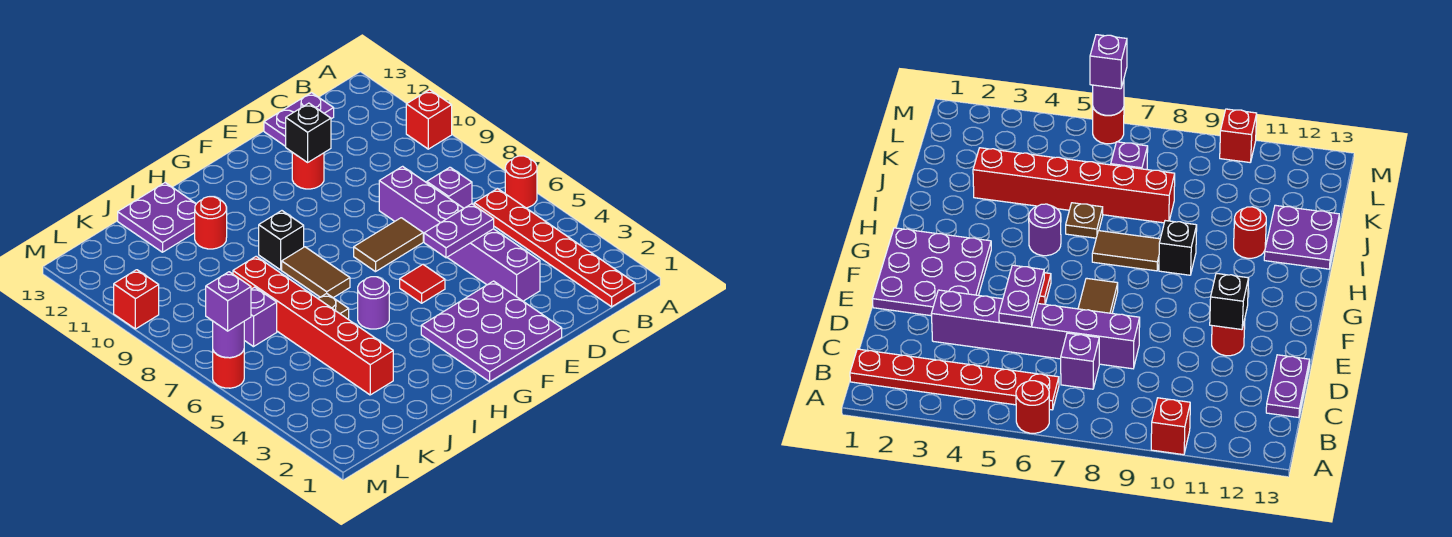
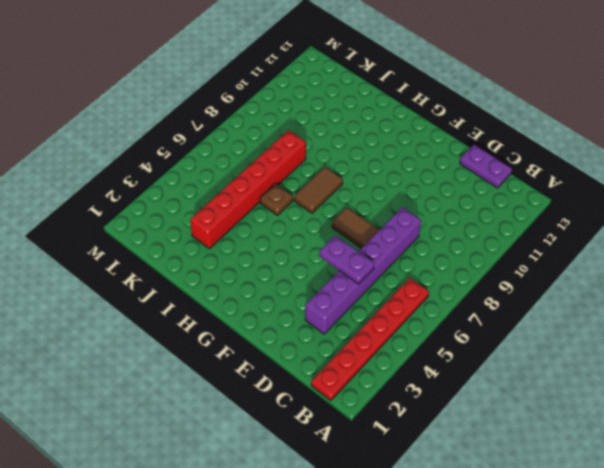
none -> red 1x1 round brick [505,156,537,208]
none -> red 1x1 brick [406,90,452,149]
none -> purple 1x1 brick [427,167,472,208]

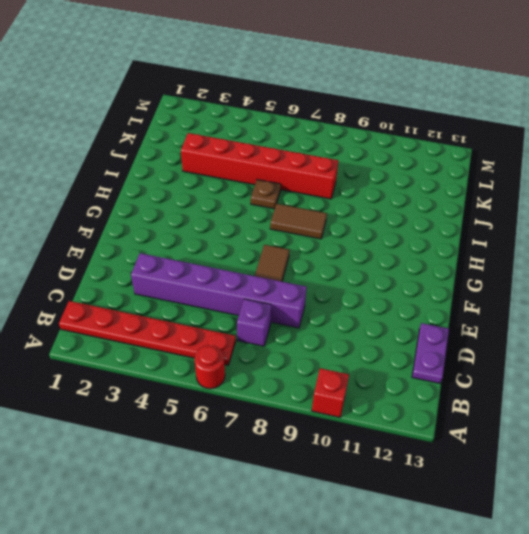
none -> purple 3x3 plate [421,281,562,382]
none -> red 1x1 round brick [292,152,324,189]
none -> red 1x1 tile [400,264,445,303]

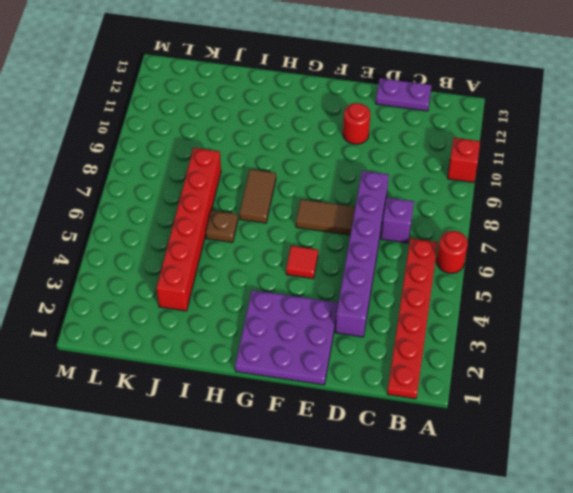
none -> purple 1x1 round brick [358,277,389,329]
none -> black 1x1 brick [259,211,304,270]
none -> red 1x1 round brick [195,197,227,249]

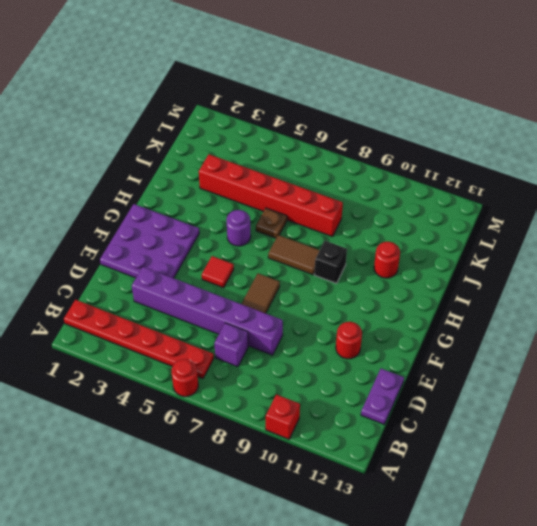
none -> purple 2x2 plate [118,183,196,252]
none -> purple 1x1 brick [244,287,277,347]
none -> red 1x1 round brick [213,350,244,388]

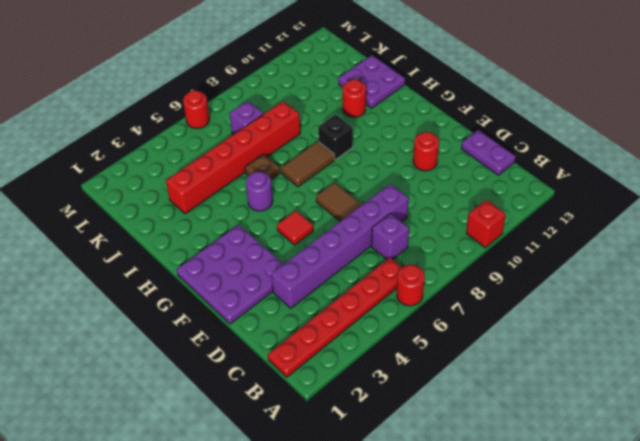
none -> red 1x1 brick [114,270,159,329]
none -> purple 1x2 plate [424,204,494,258]
none -> black 1x1 brick [286,103,331,162]

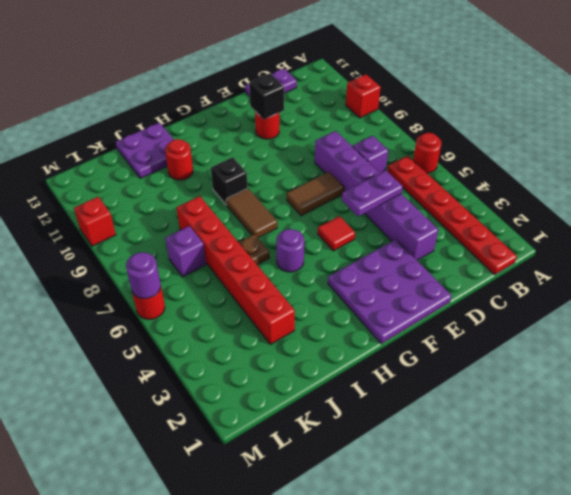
none -> purple 1x1 brick [206,272,251,331]

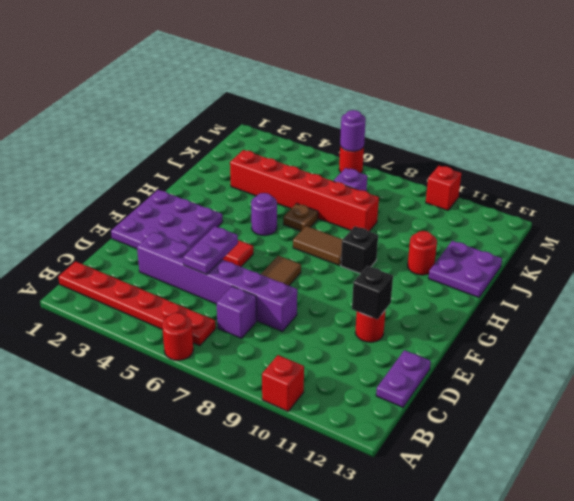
none -> purple 1x1 brick [206,272,251,331]

